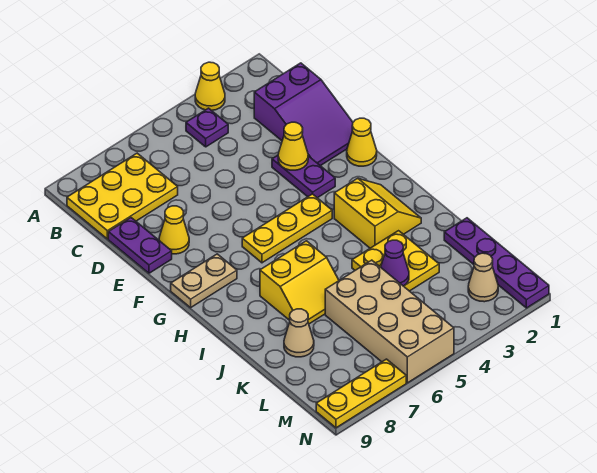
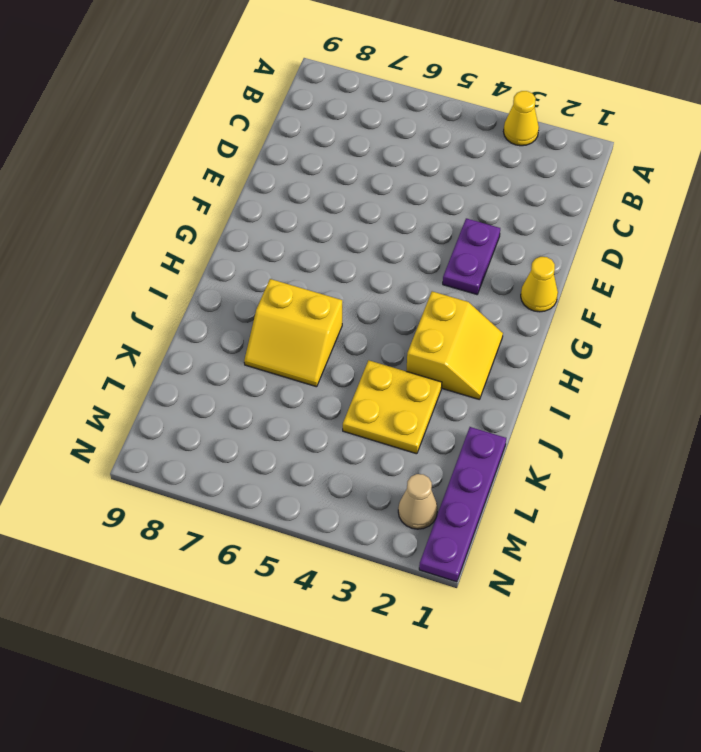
none -> purple 1x1 plate [186,108,228,147]
none -> yellow 2x3 plate [67,153,178,239]
none -> purple 2x3 slope [254,63,353,166]

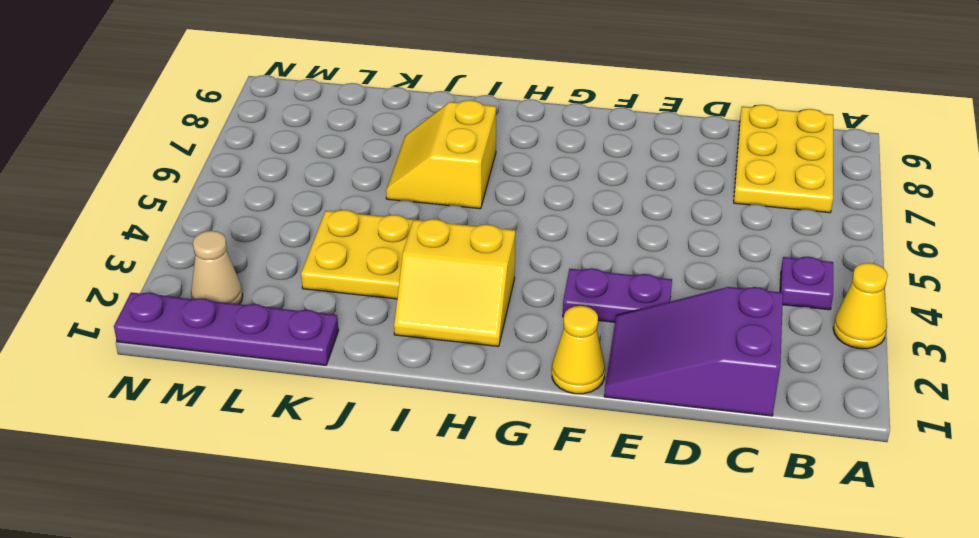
none -> purple 1x2 plate [108,218,172,273]
none -> yellow 1x1 cone [159,206,189,254]
none -> yellow 1x3 plate [242,194,332,263]

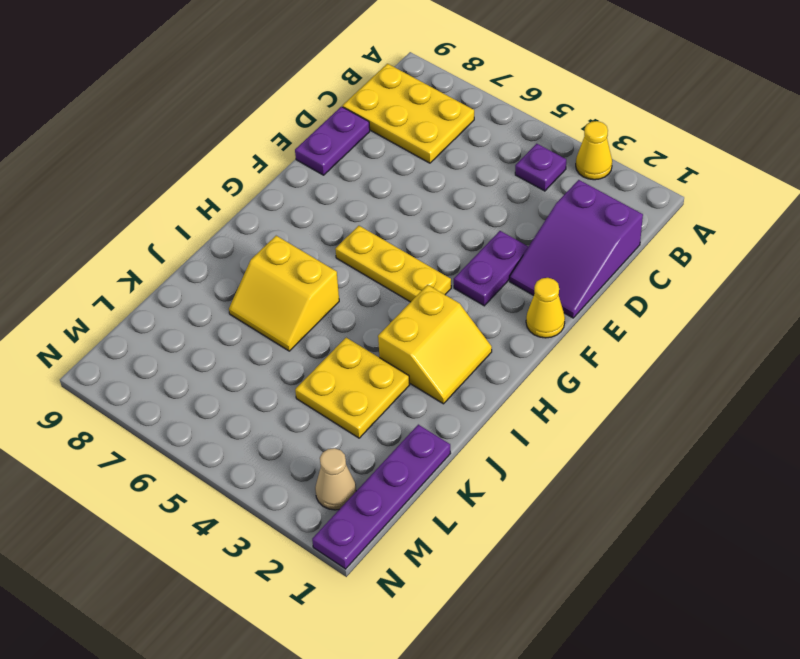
none -> yellow 1x1 cone [159,206,189,254]
none -> tan 1x2 plate [171,254,237,308]
none -> tan 2x4 brick [325,260,454,383]

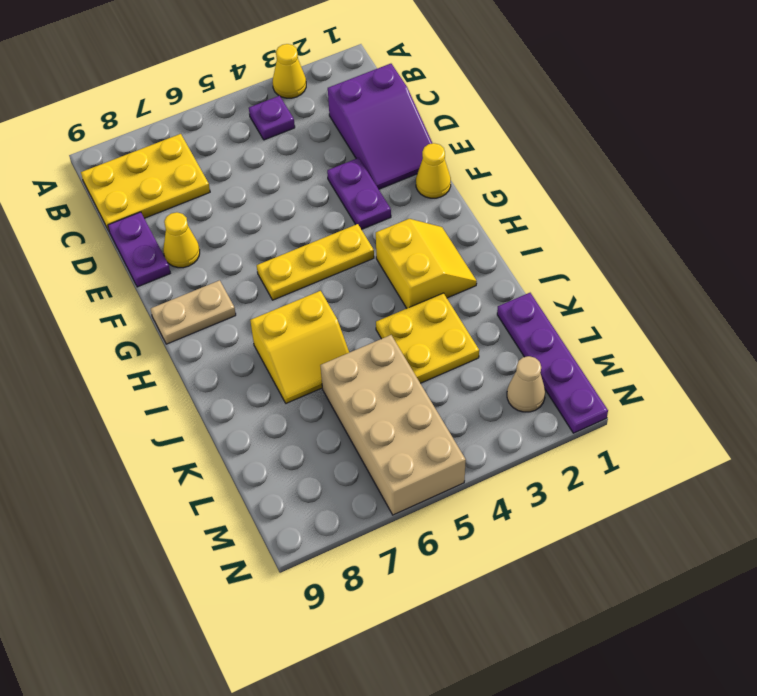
none -> tan 1x1 cone [284,309,314,357]
none -> yellow 1x3 plate [316,359,406,428]
none -> yellow 1x1 cone [278,122,308,170]

